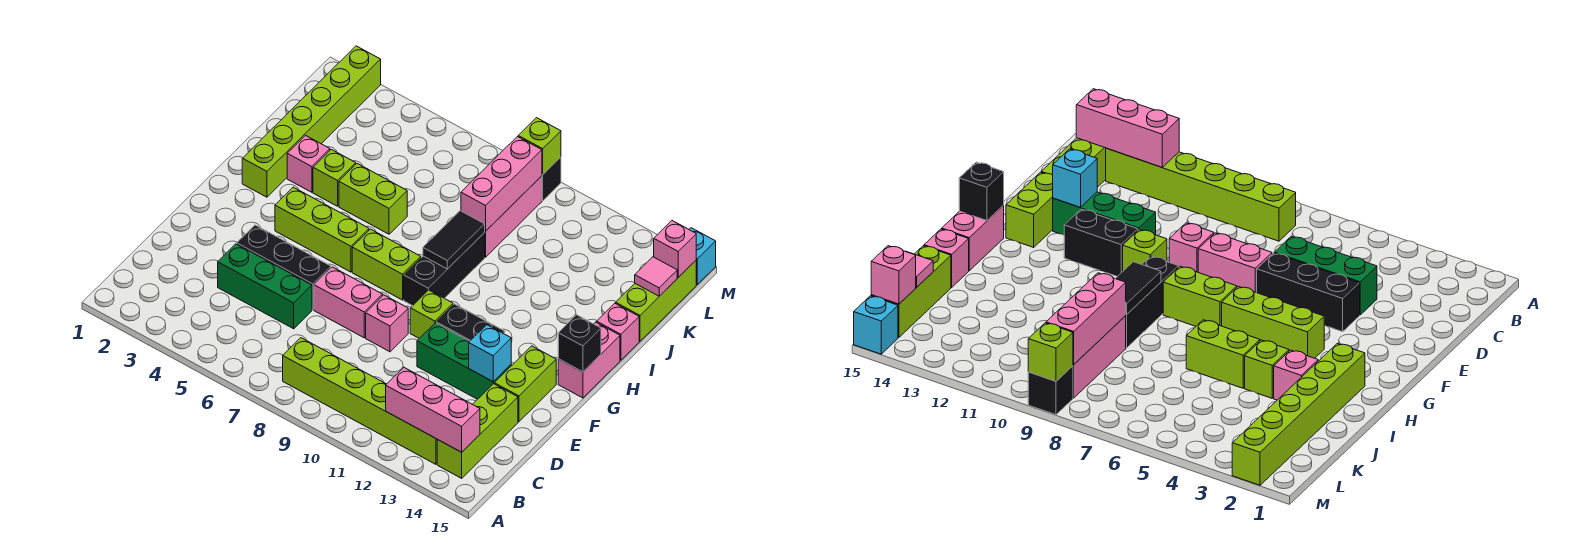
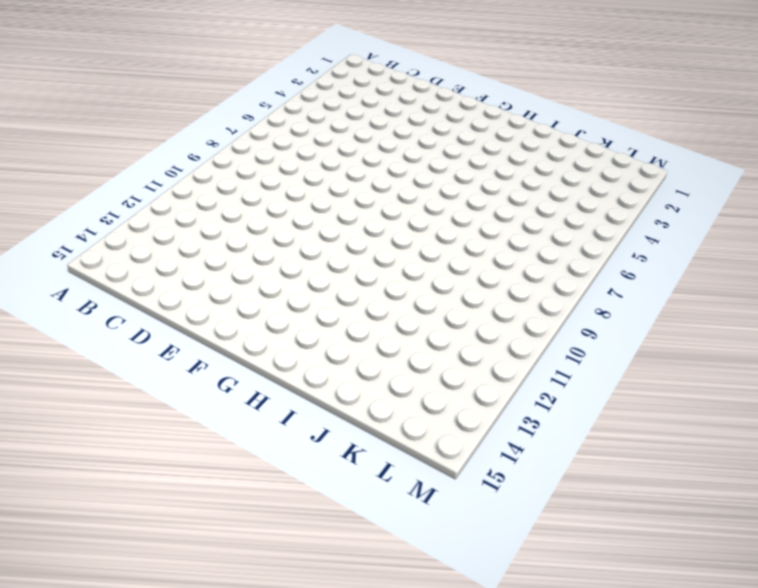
none -> lime 1x6 brick [283,338,438,464]
none -> lime 1x3 brick [437,384,518,478]
none -> green 1x3 brick [218,244,312,329]
none -> black 1x3 brick [237,225,331,310]

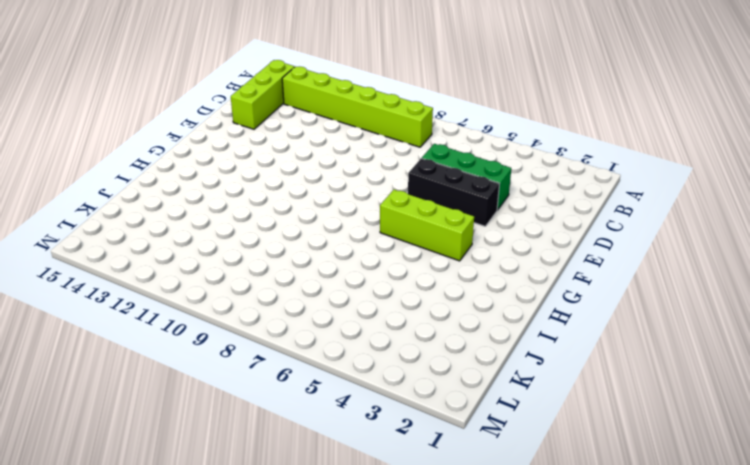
none -> pink 1x2 brick [314,267,383,338]
none -> pink 1x1 brick [366,295,408,352]
none -> green 1x3 brick [417,323,511,399]
none -> lime 1x2 brick [494,346,556,422]

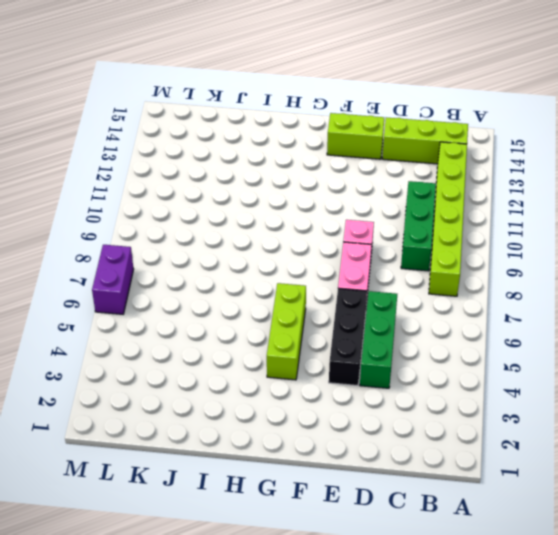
green 1x3 brick [401,181,436,271] -> green 1x3 brick moved to [417,323,511,399]
purple 1x2 brick [92,245,134,314] -> none
none -> lime 1x1 brick [410,290,453,338]
none -> black 1x2 brick [436,304,505,341]
none -> lime 1x2 brick [352,229,421,300]
none -> black 1x3 brick [404,233,485,306]

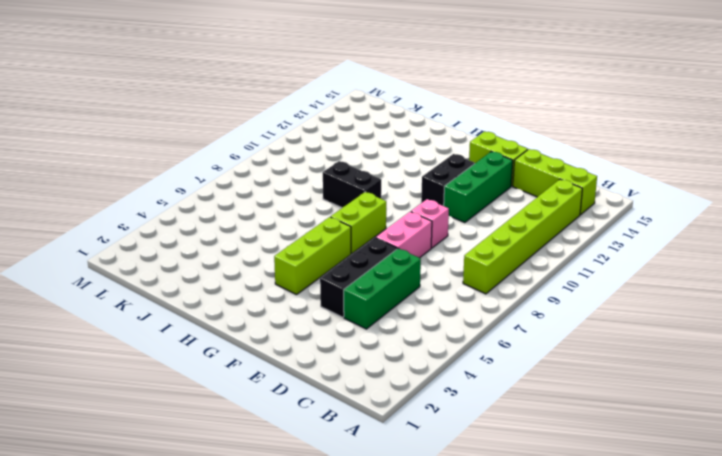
black 1x2 brick [323,161,381,208] -> black 1x3 brick [404,233,485,306]
none -> lime 1x1 brick [410,290,453,338]
none -> pink 1x2 brick [558,322,620,398]
none -> lime 1x6 brick [242,46,381,197]
none -> pink 1x1 brick [287,136,330,192]

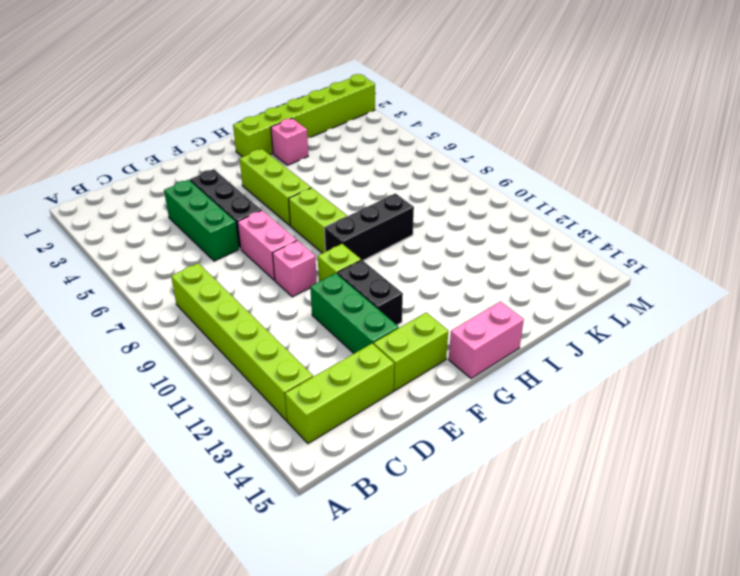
none -> lime 1x1 brick [313,149,356,206]
none -> lime 1x2 brick [339,164,407,234]
none -> pink 1x1 brick [597,303,639,360]
none -> pink 1x3 brick [484,176,542,257]

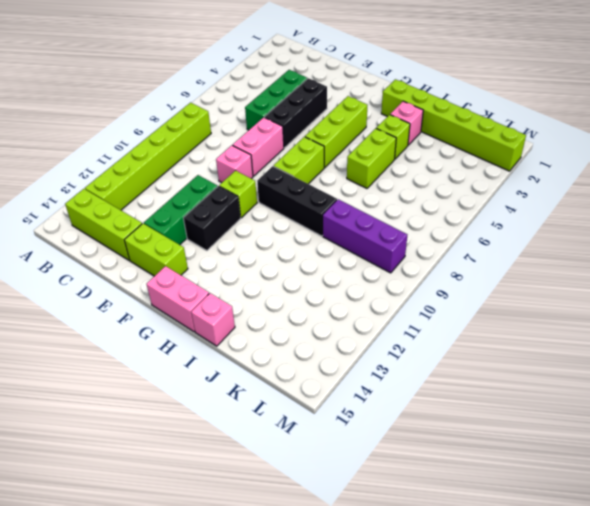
purple 1x3 brick [323,199,407,273] -> pink 1x3 brick [484,176,542,257]
none -> lime 1x3 brick [616,261,696,341]
none -> black 1x1 brick [542,157,561,201]
none -> cyan 1x1 brick [689,228,716,284]
none -> pink 1x3 brick [386,368,480,452]

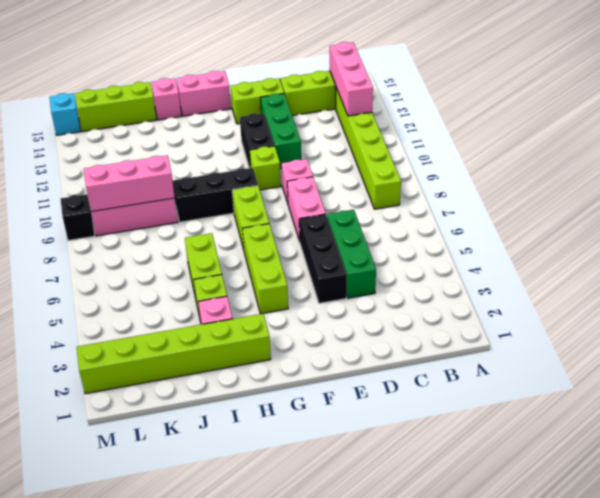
none -> cyan 1x1 brick [469,325,511,382]
none -> black 1x1 brick [558,315,601,372]
none -> black 1x2 tile [423,211,485,269]
none -> pink 1x1 tile [635,257,677,296]

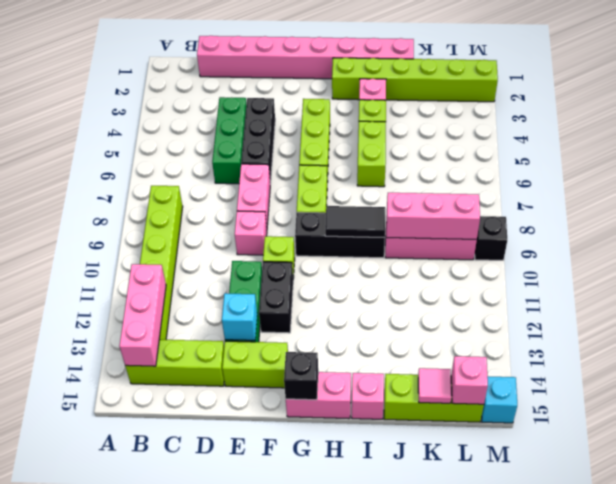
pink 1x8 brick [197,36,414,79] -> none
none -> lime 1x1 brick [518,118,561,175]

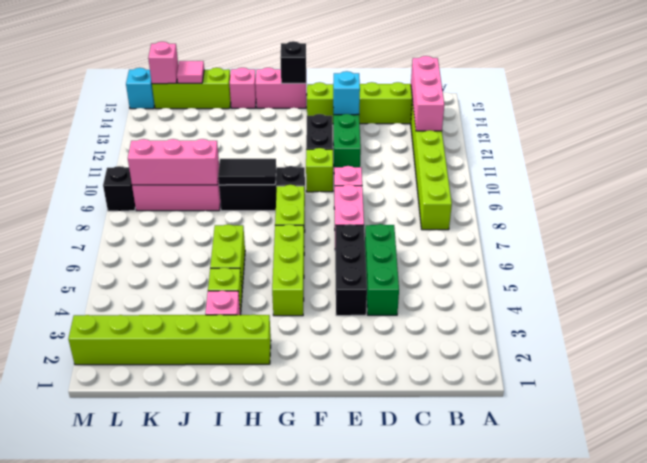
none -> lime 1x1 brick [518,118,561,175]

